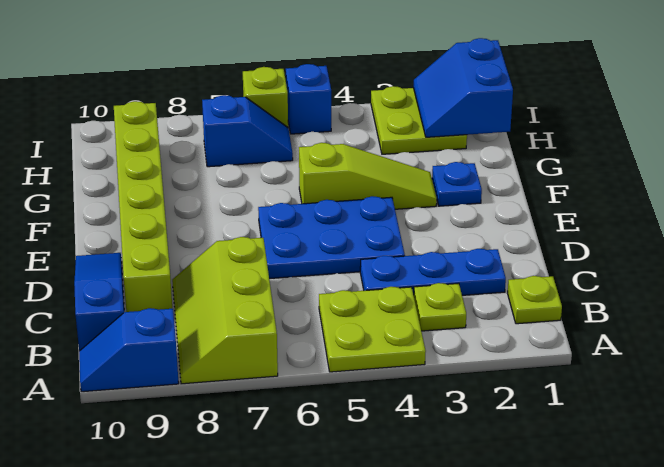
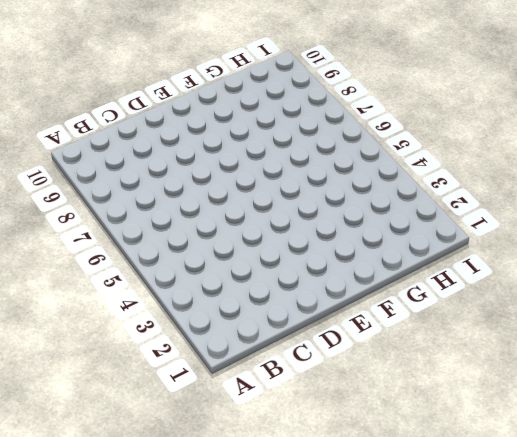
none -> lime 2x2 plate [319,287,426,372]
none -> lime 2x3 slope [172,237,278,384]
none -> blue 1x2 slope [79,308,179,392]

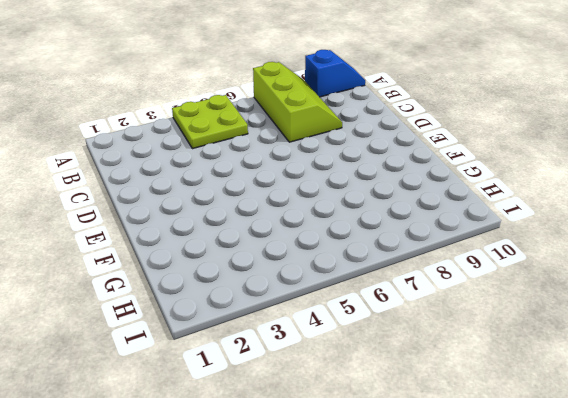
none -> lime 1x1 plate [508,276,562,324]
none -> lime 1x1 plate [414,283,466,331]
none -> blue 1x3 slope [74,253,124,351]

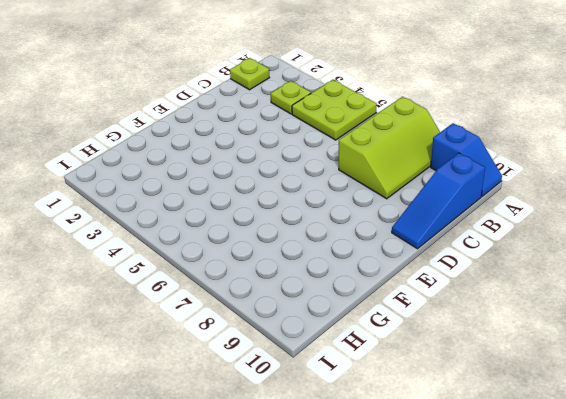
none -> blue 1x3 plate [360,249,506,295]
none -> lime 1x6 brick [114,101,172,312]
none -> blue 2x3 plate [258,196,405,279]

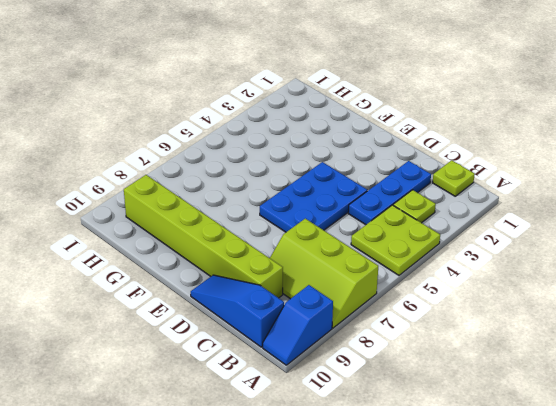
none -> blue 1x1 plate [432,162,482,206]
none -> lime 1x3 slope [299,143,437,209]
none -> lime 2x2 plate [371,86,467,154]

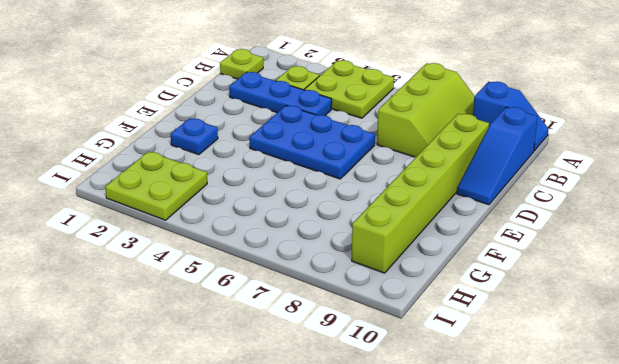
none -> lime 1x3 slope [299,143,437,209]
none -> blue 1x2 slope [202,95,293,167]
none -> blue 1x1 brick [286,64,331,134]

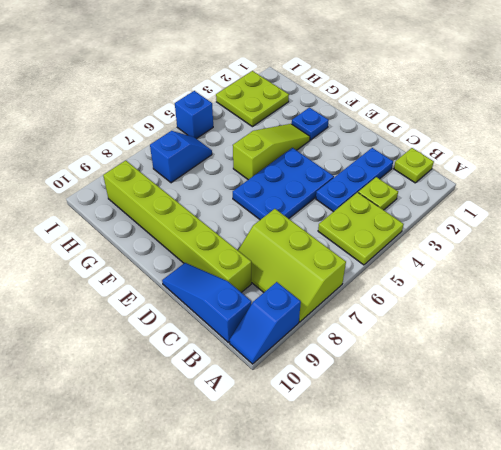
none -> lime 1x1 brick [243,67,288,127]
none -> blue 2x2 slope [413,38,513,137]

